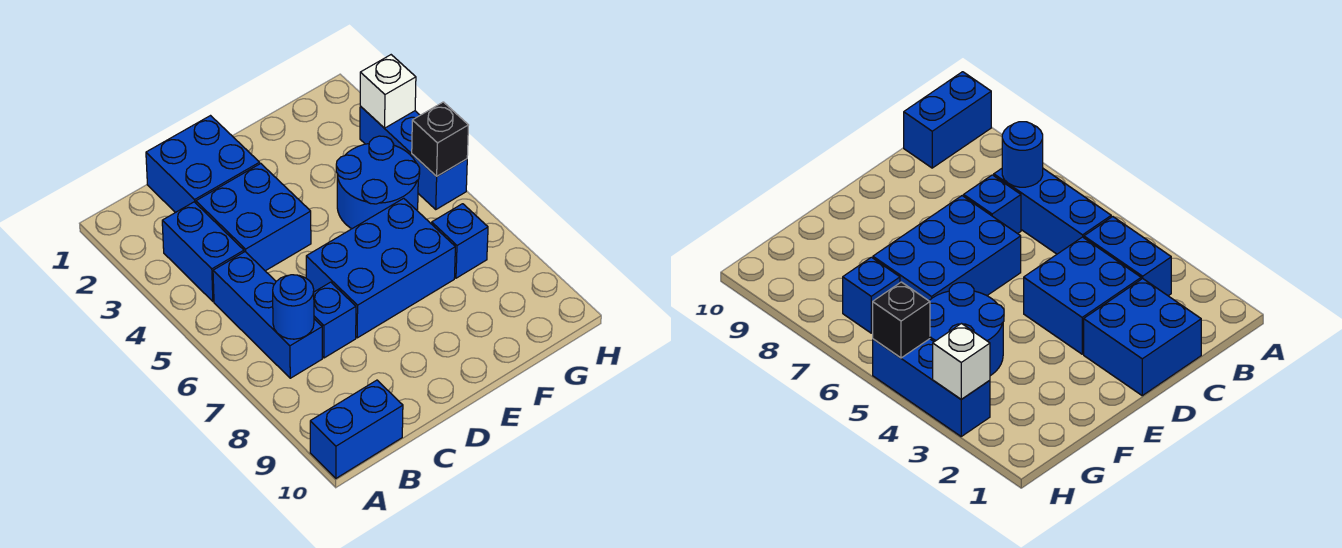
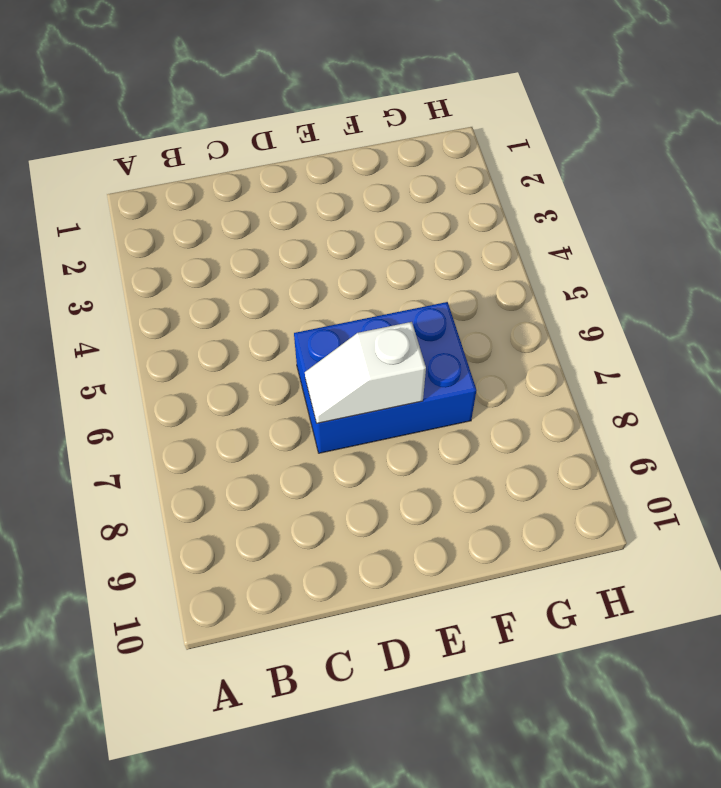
white 1x2 slope [305,322,426,423] -> none
none -> blue 1x2 brick [310,380,403,478]
none -> blue 1x2 brick [162,202,244,301]
none -> blue 1x3 brick [213,252,322,378]

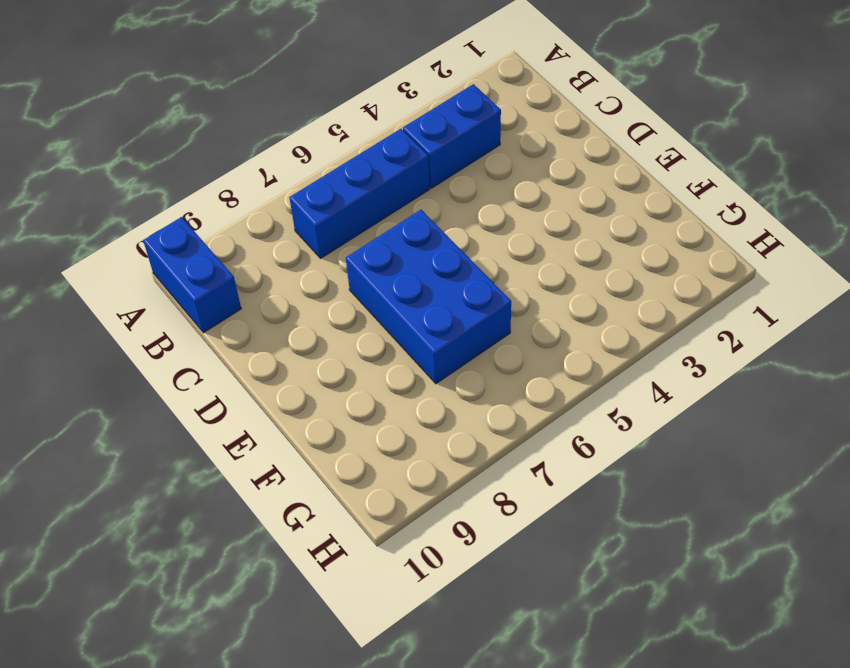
none -> blue 2x2 brick [146,116,260,213]
none -> blue 2x2 brick [196,164,311,271]
none -> blue 1x1 brick [314,282,356,358]

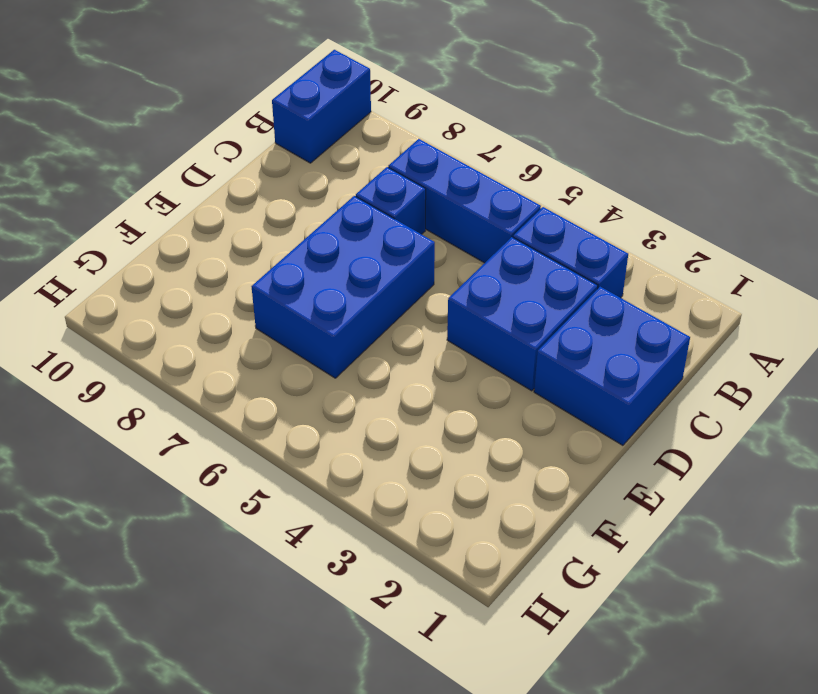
none -> blue 2x2 round brick [336,136,420,229]
none -> blue 1x1 brick [432,204,488,278]
none -> blue 1x3 brick [360,106,467,209]

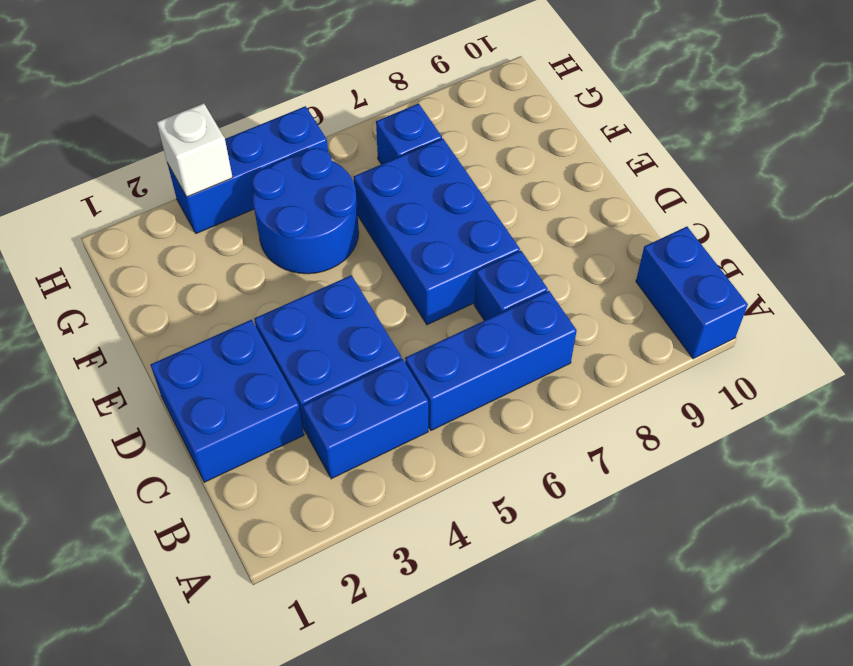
none -> blue 1x1 round brick [273,275,314,339]
none -> black 1x1 brick [412,102,468,176]

